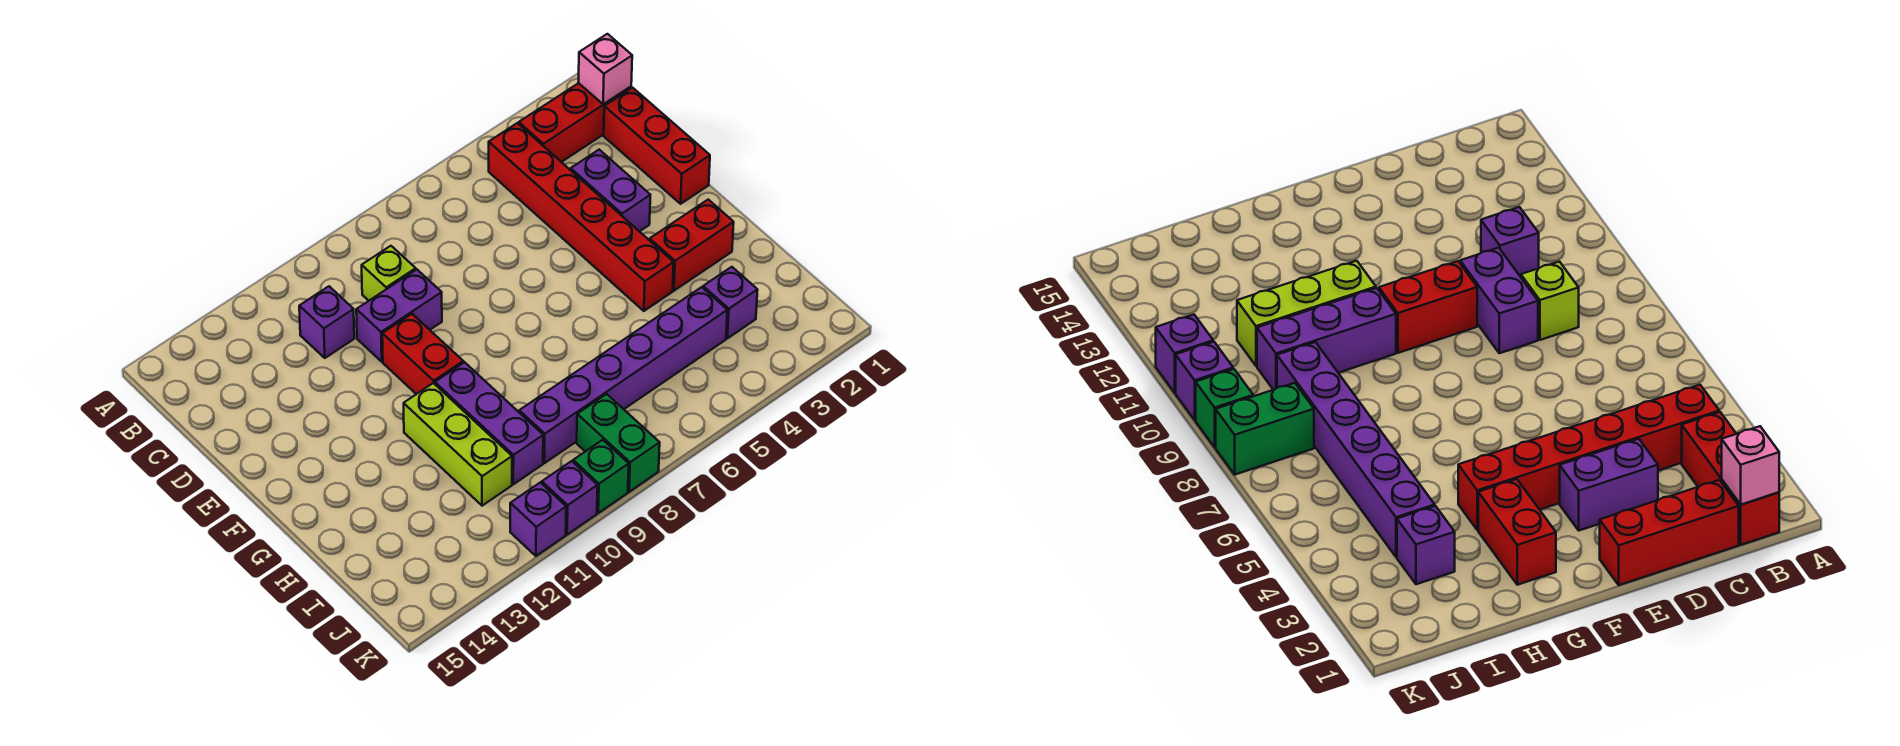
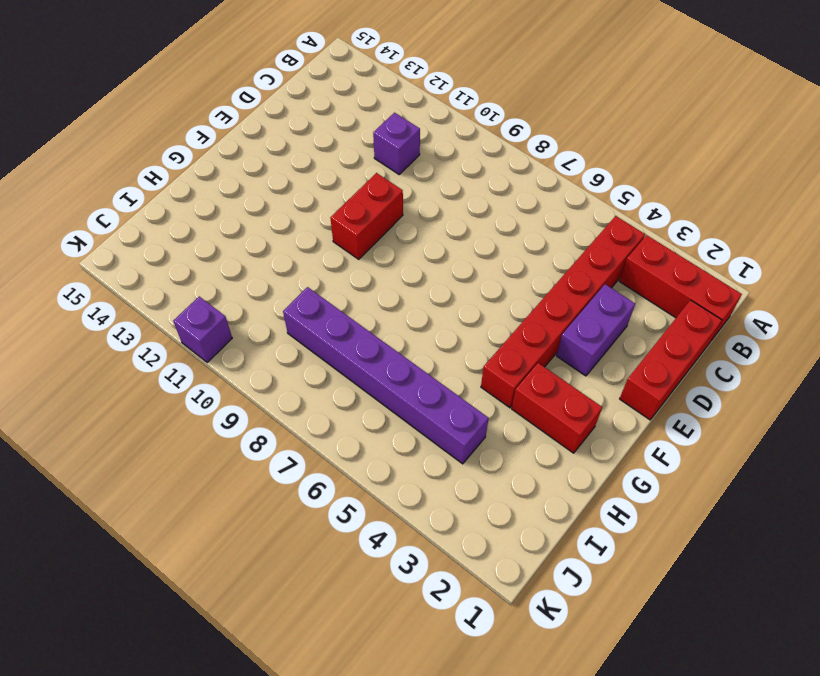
none -> lime 1x1 brick [362,246,416,301]
none -> purple 1x2 brick [356,270,442,362]
none -> purple 1x3 brick [435,362,543,484]

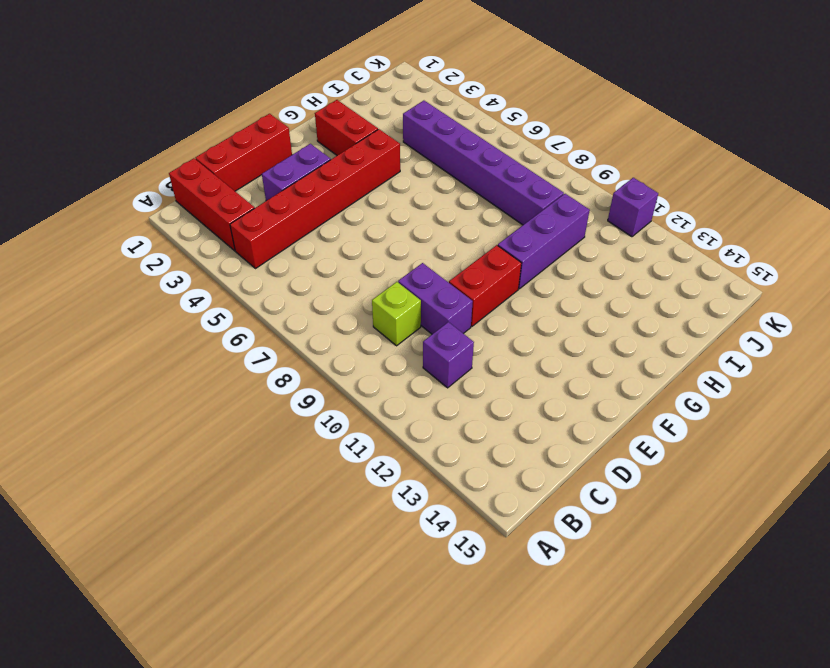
none -> lime 1x3 brick [404,383,512,506]
none -> purple 1x1 brick [703,267,758,338]
none -> green 1x2 brick [577,394,660,492]

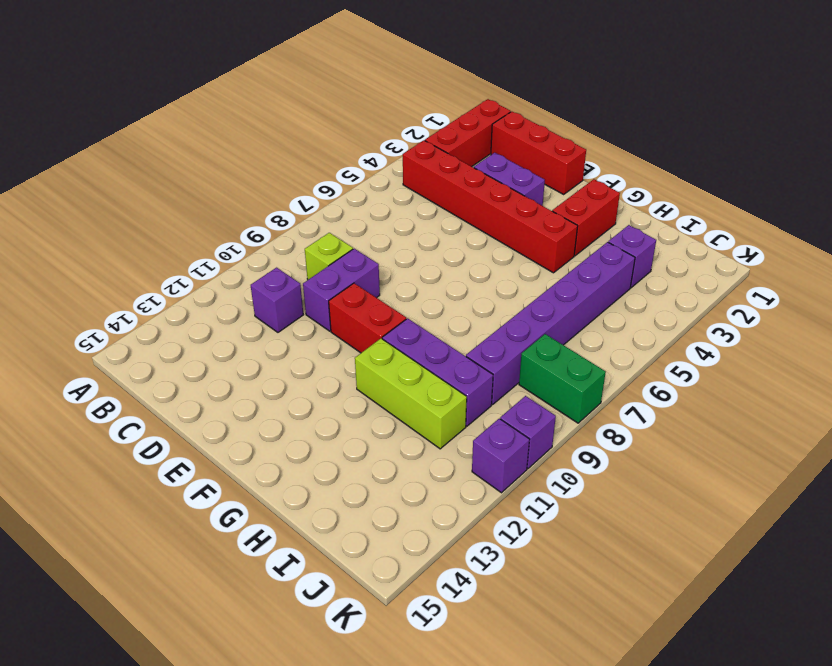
none -> green 1x1 brick [573,440,629,513]
none -> pink 1x1 brick [578,34,632,104]

